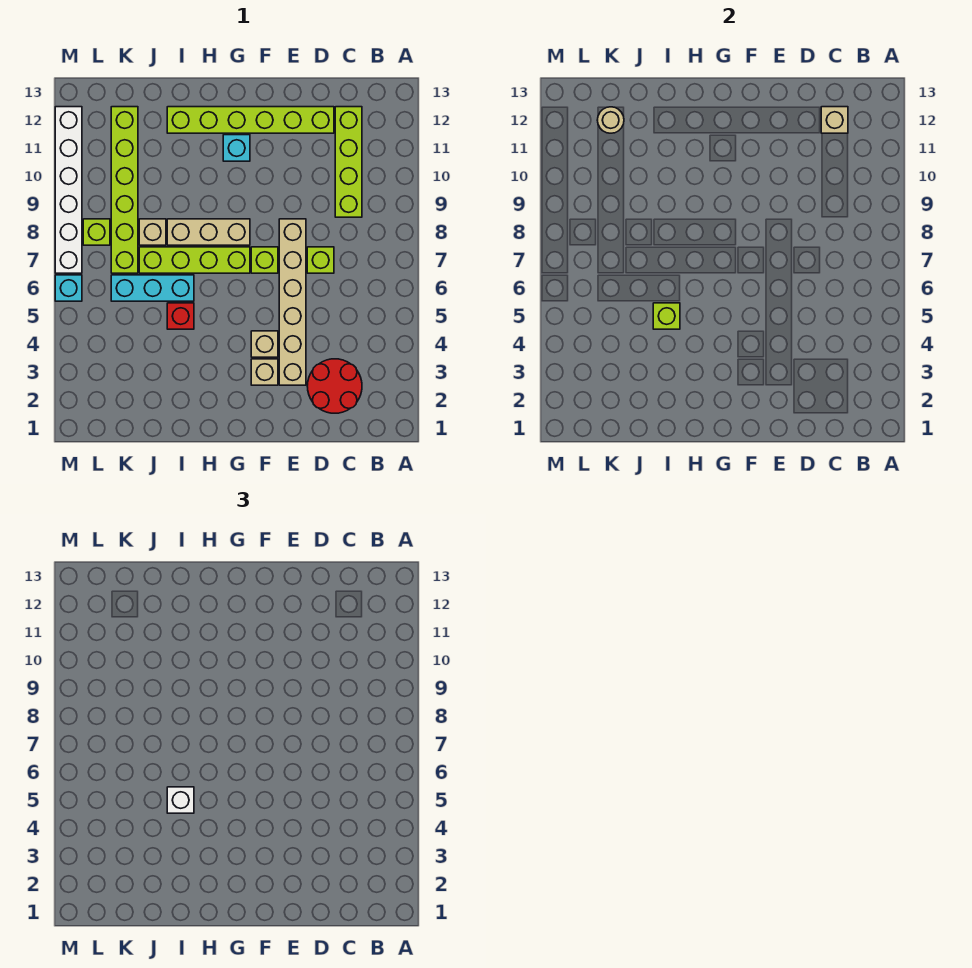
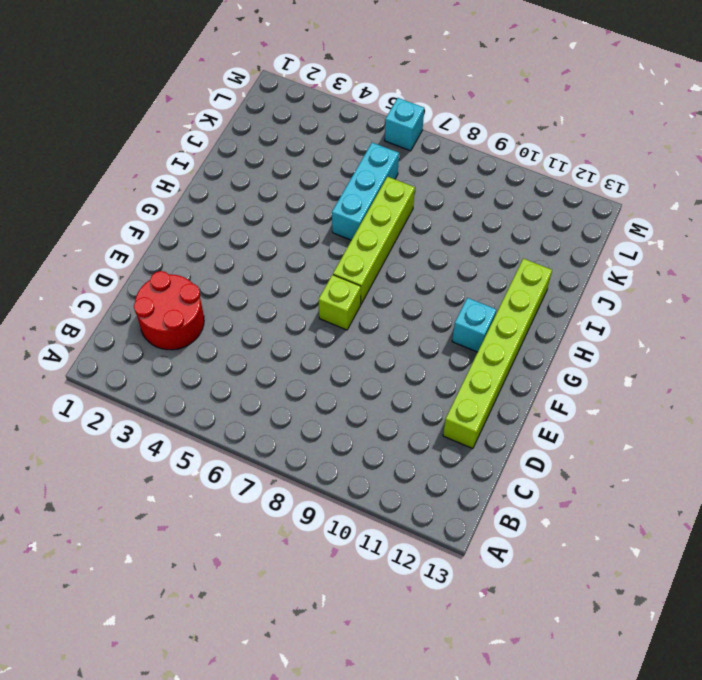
none -> lime 1x4 brick [335,107,362,217]
none -> lime 1x1 brick [307,247,334,273]
none -> tan 1x6 brick [279,219,306,385]

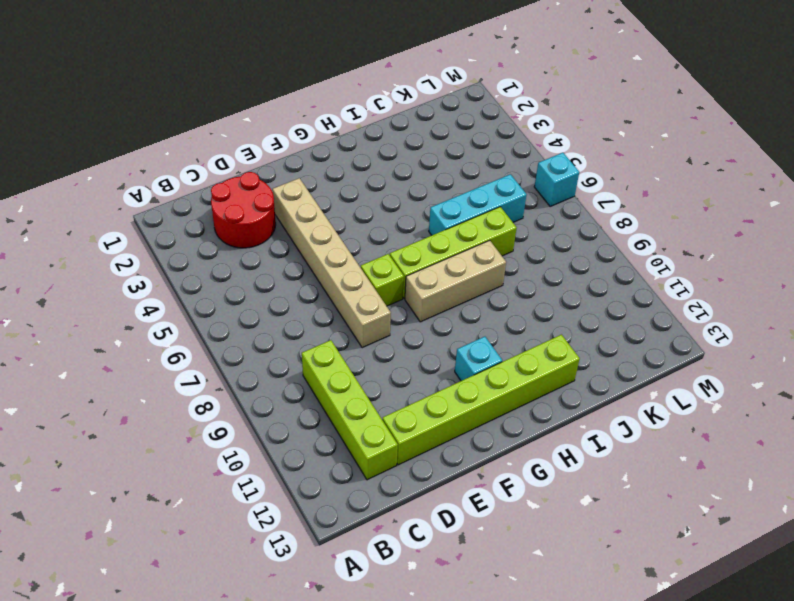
none -> lime 1x1 brick [307,247,334,273]
none -> tan 1x1 brick [251,359,278,385]
none -> tan 1x1 brick [251,331,278,357]

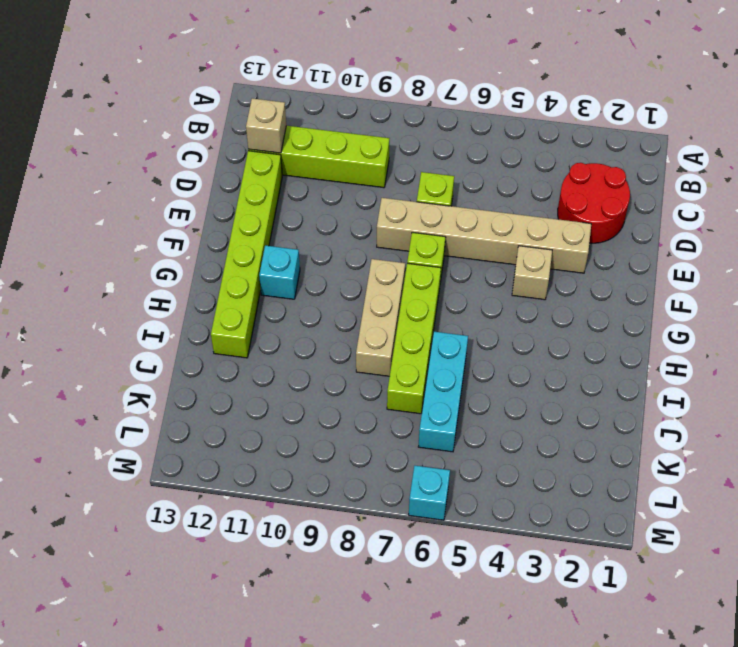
none -> tan 1x1 brick [251,359,278,385]
none -> red 1x1 brick [167,303,194,329]
none -> tan 1x1 brick [139,219,166,245]

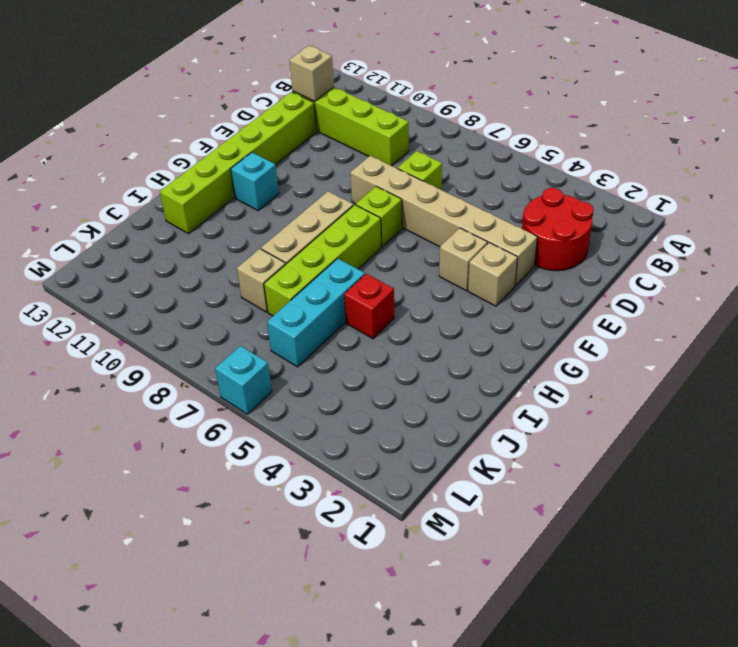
none -> lime 1x6 brick [111,107,138,273]
none -> lime 1x1 brick [83,219,110,245]
none -> white 1x6 brick [55,107,82,273]

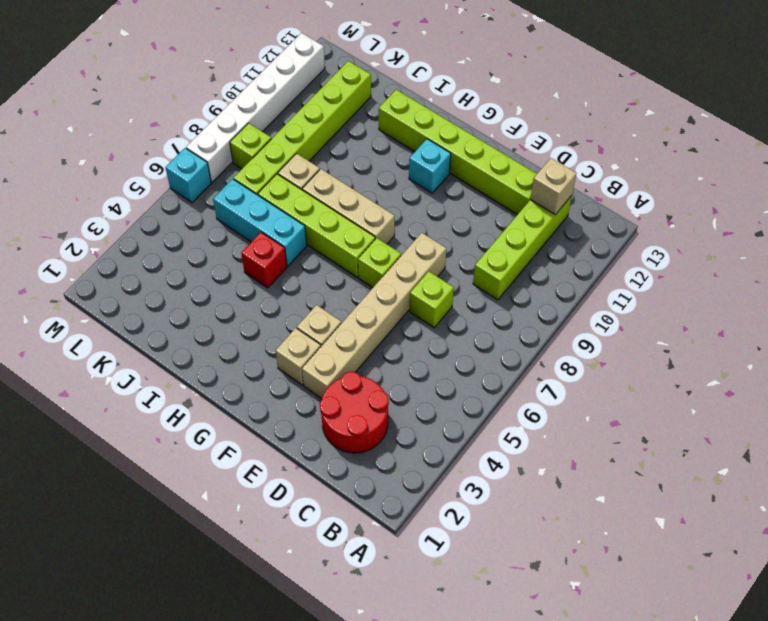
none -> lime 1x1 brick [653,303,680,329]
none -> tan 1x1 round brick [597,107,624,133]
none -> white 1x1 brick [167,787,194,813]

